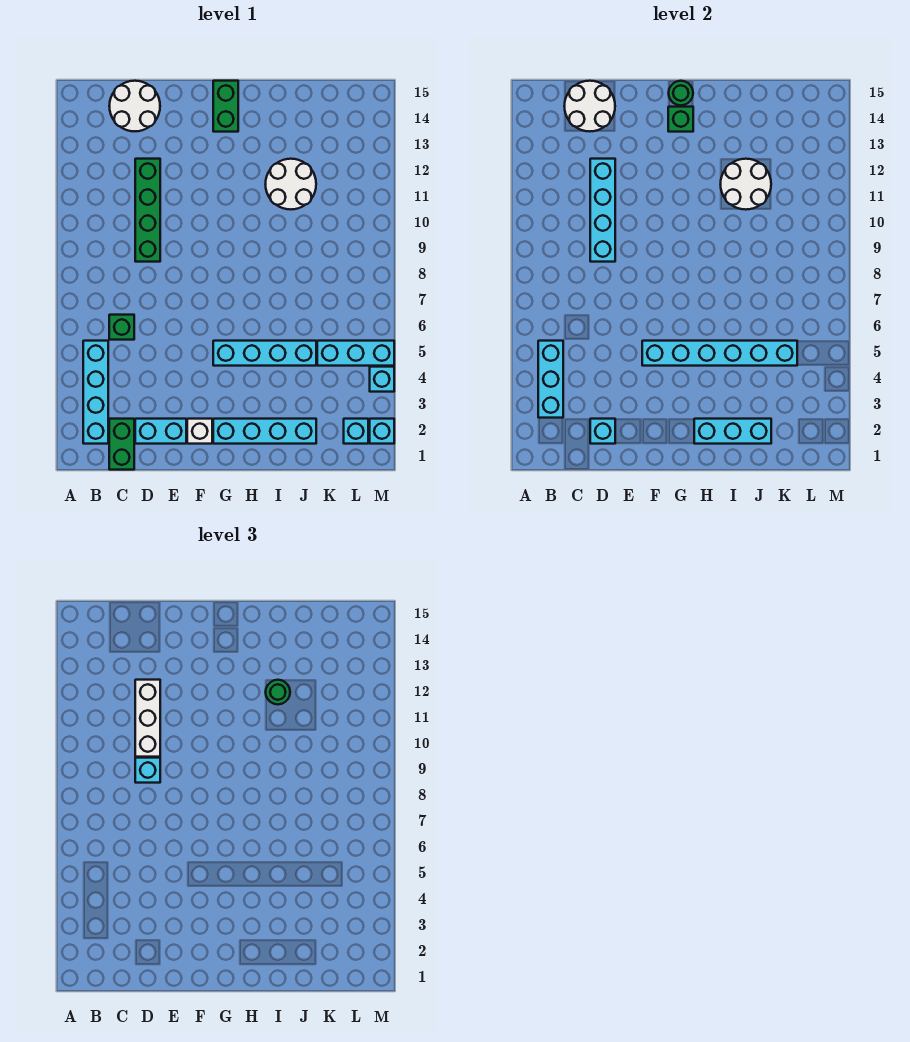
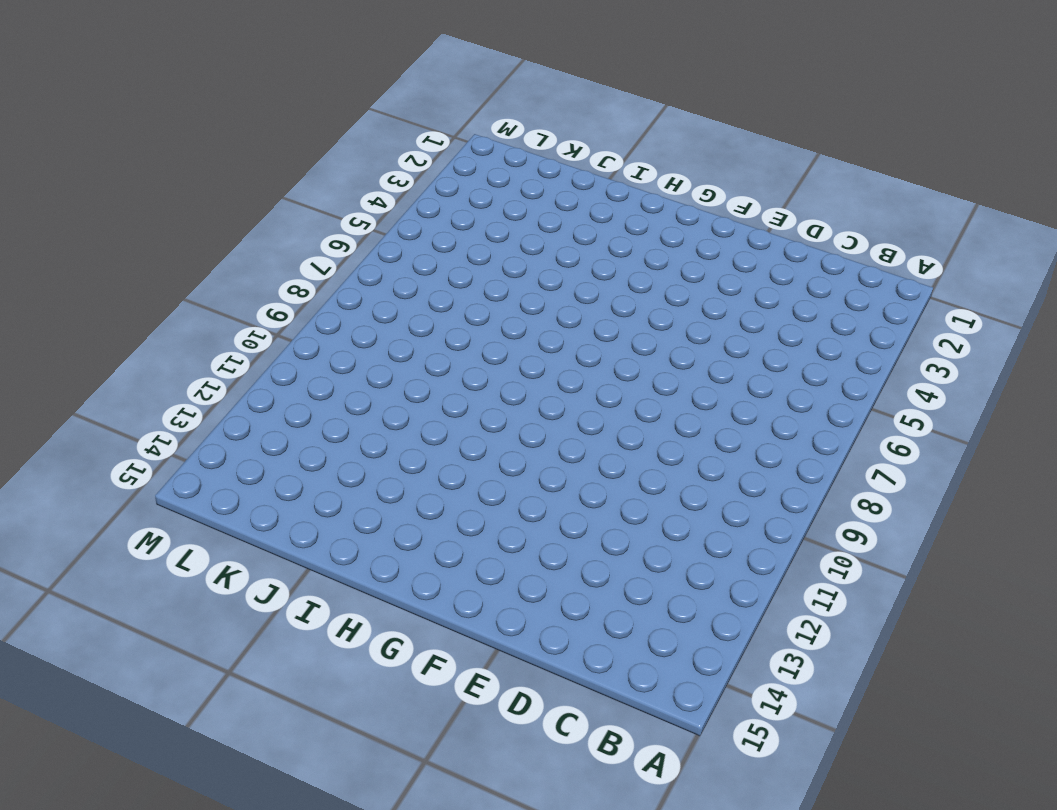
none -> cyan 1x4 brick [83,341,108,444]
none -> green 1x2 brick [109,419,134,470]
none -> green 1x1 brick [109,315,134,340]

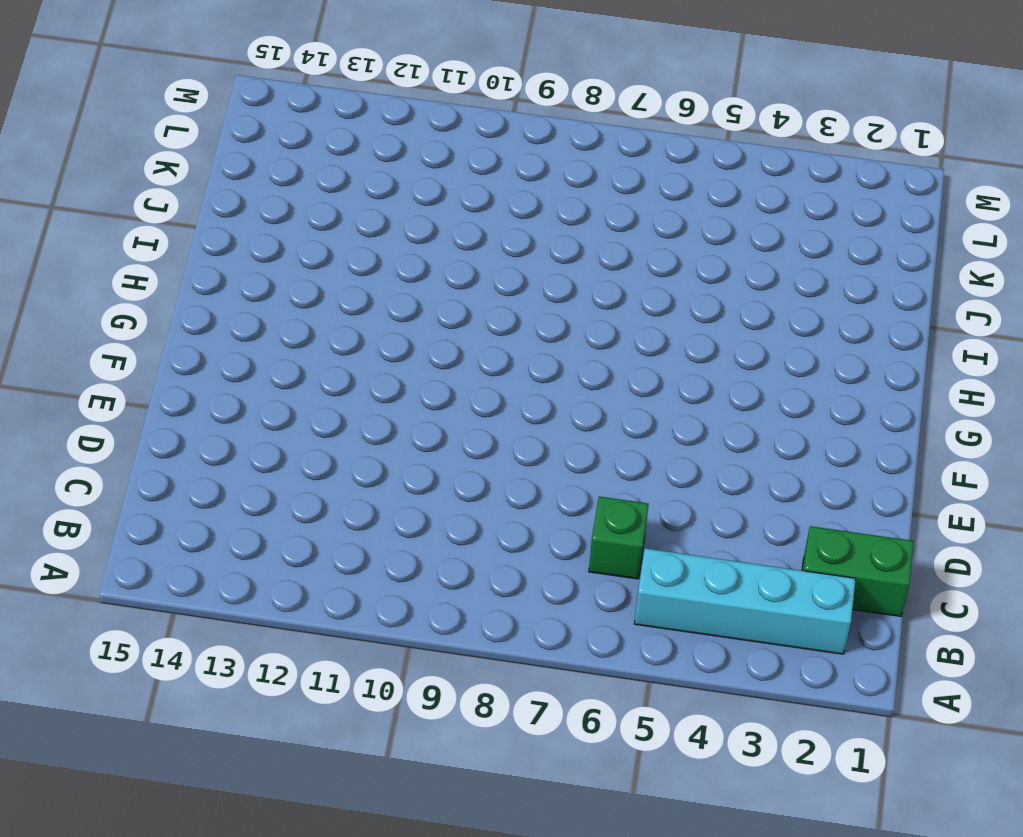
none -> white 2x2 round brick [109,81,160,131]
none -> cyan 1x2 brick [135,419,186,444]
none -> green 1x4 brick [135,159,160,262]

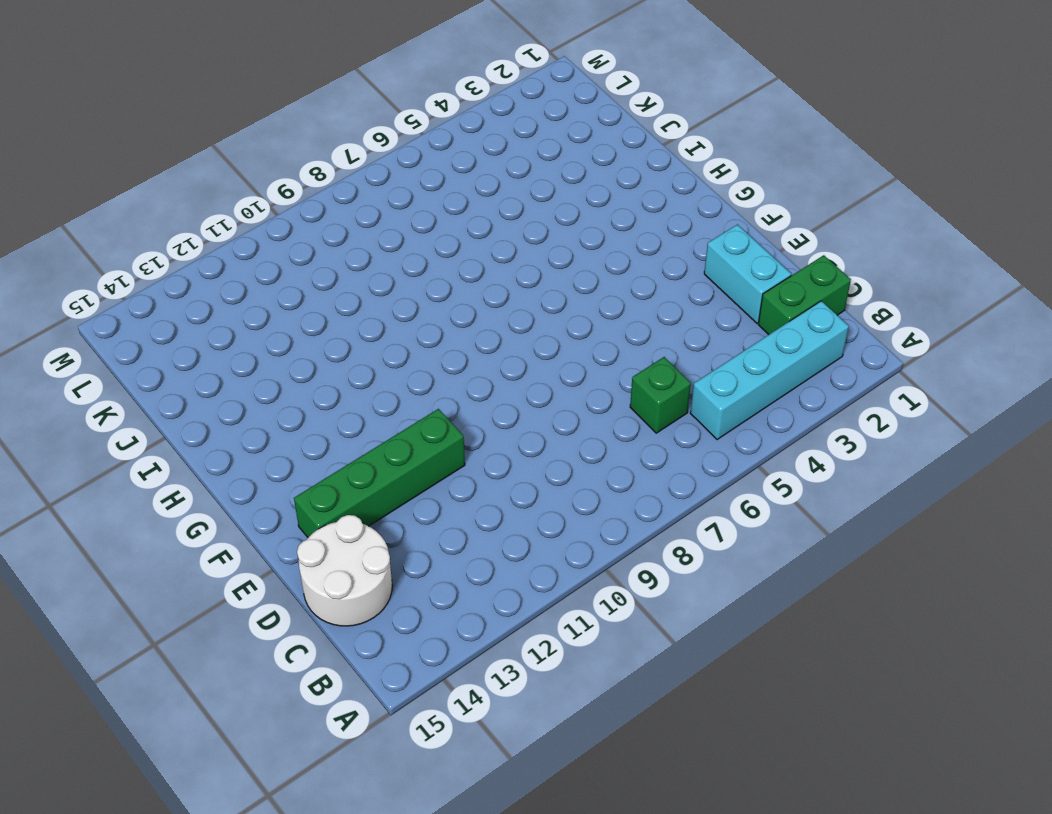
green 1x4 brick [294,409,465,537] -> green 1x4 brick moved to [135,159,160,262]
none -> white 1x1 brick [187,419,212,444]
none -> cyan 1x4 brick [213,419,316,444]
none -> cyan 1x4 brick [213,341,316,366]

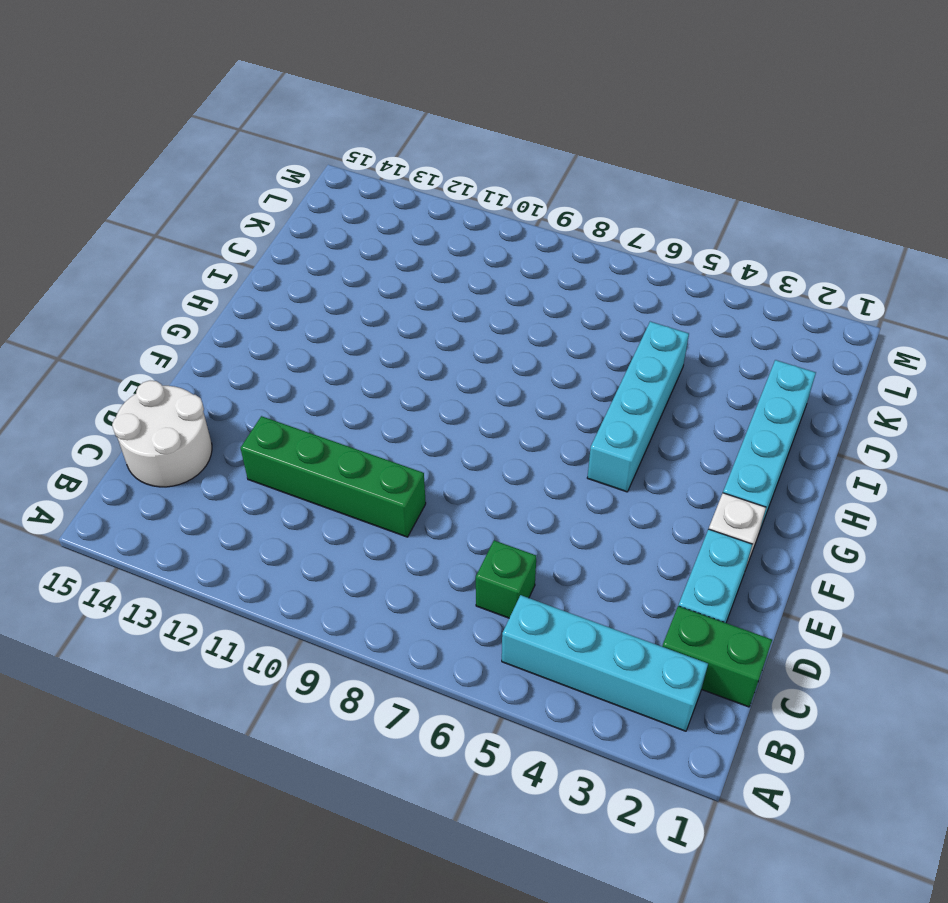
none -> green 1x2 brick [213,81,238,132]
none -> white 2x2 round brick [266,159,316,210]
none -> cyan 1x3 brick [317,341,394,366]

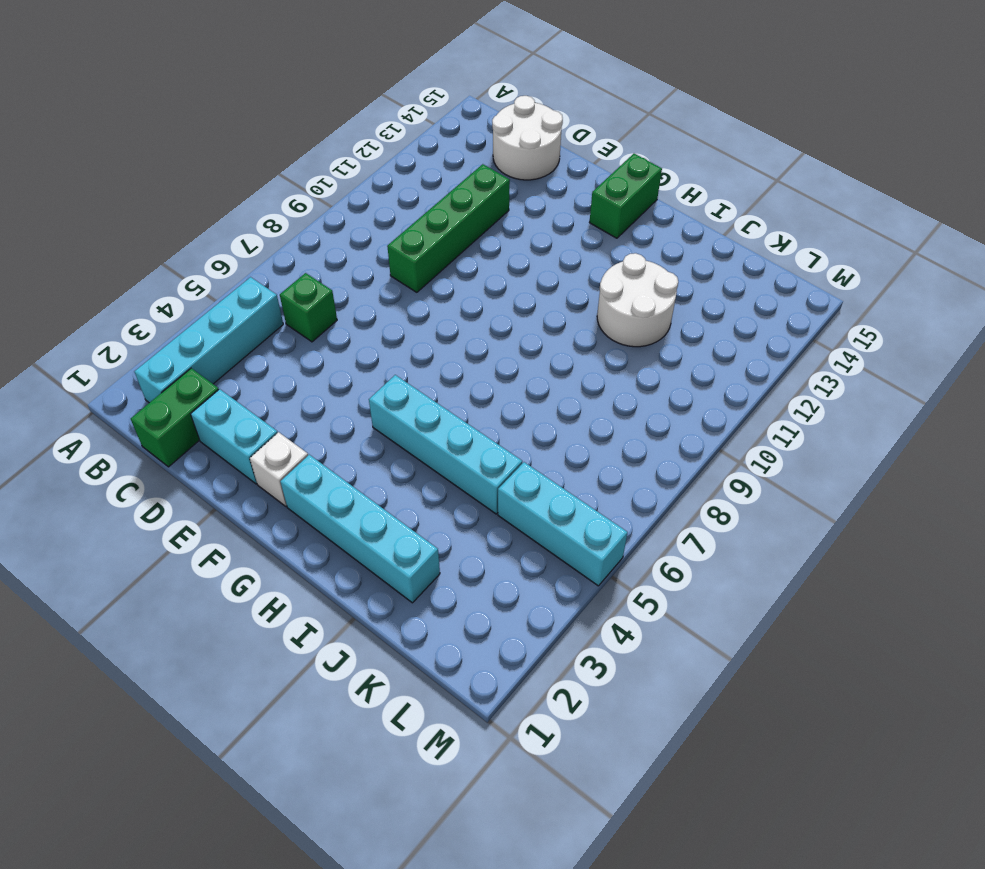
none -> cyan 1x1 brick [344,419,368,444]
none -> cyan 1x1 brick [370,419,394,444]
none -> cyan 1x1 brick [370,367,394,392]

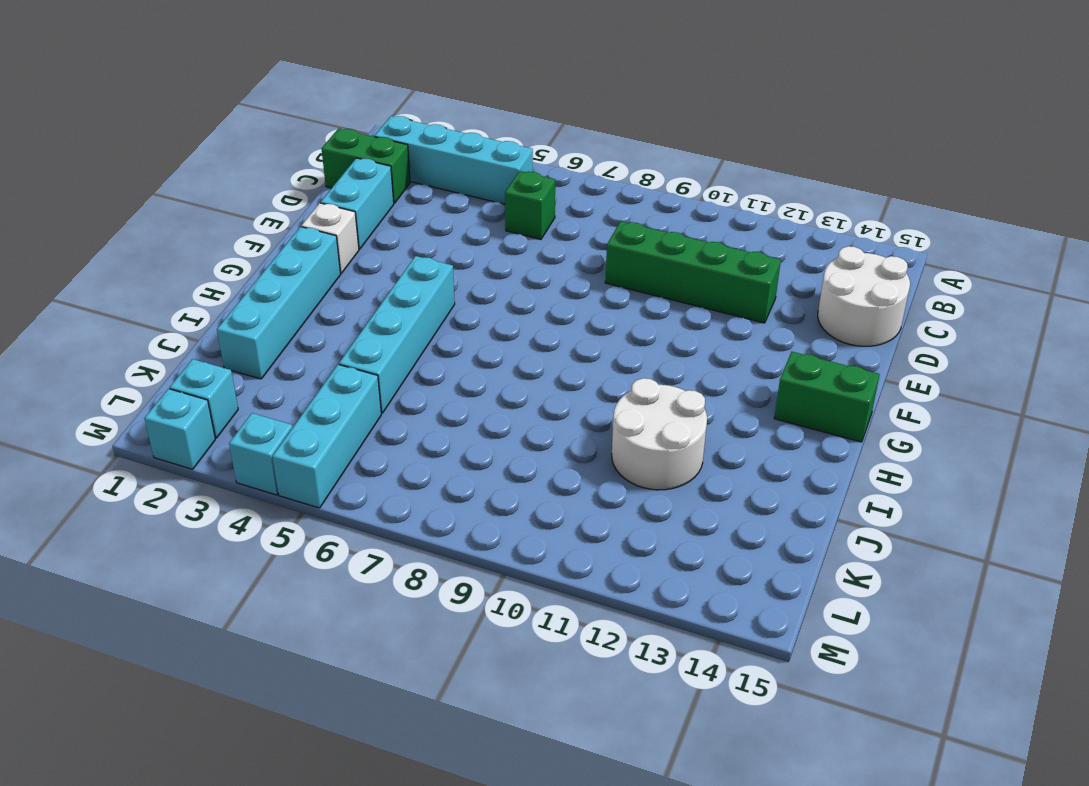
none -> cyan 1x3 brick [538,341,563,418]
none -> white 2x2 round brick [564,81,615,131]
none -> cyan 1x1 brick [590,419,615,444]

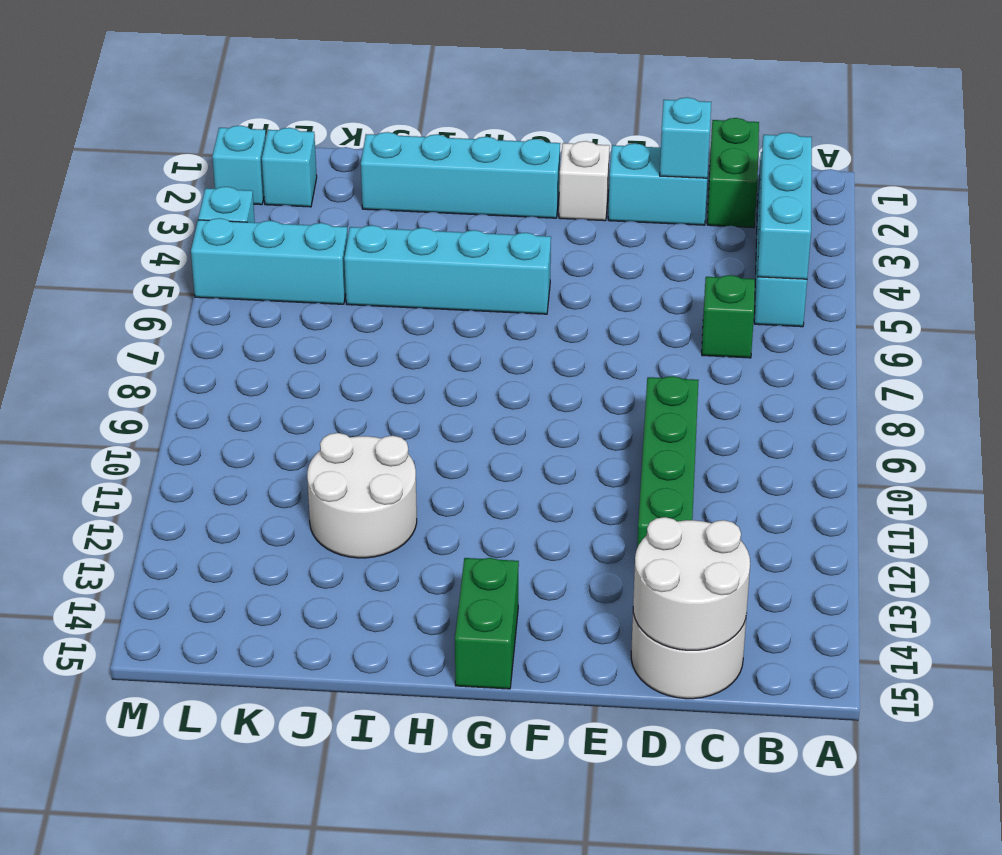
none -> cyan 1x4 brick [590,159,615,262]
none -> cyan 1x6 brick [642,341,797,366]
none -> green 1x1 brick [668,107,693,132]

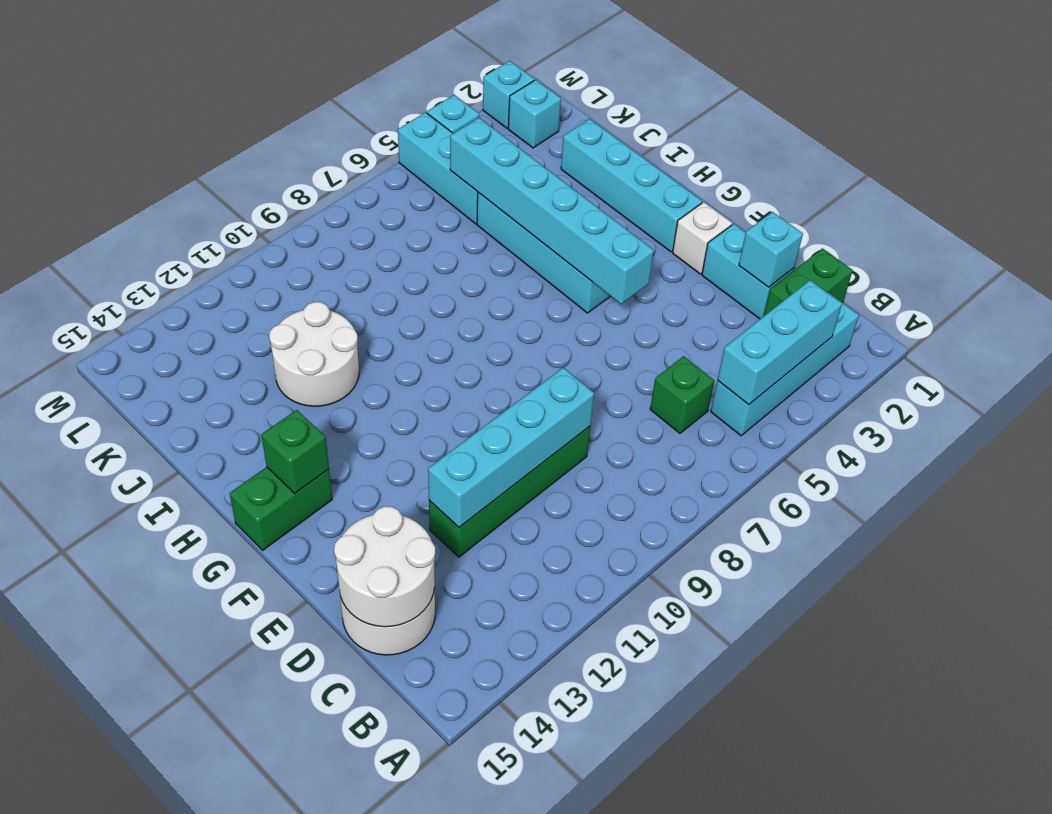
none -> green 1x1 round brick [669,81,693,105]
none -> cyan 1x3 brick [694,419,771,444]
none -> white 2x2 round brick [721,159,771,210]

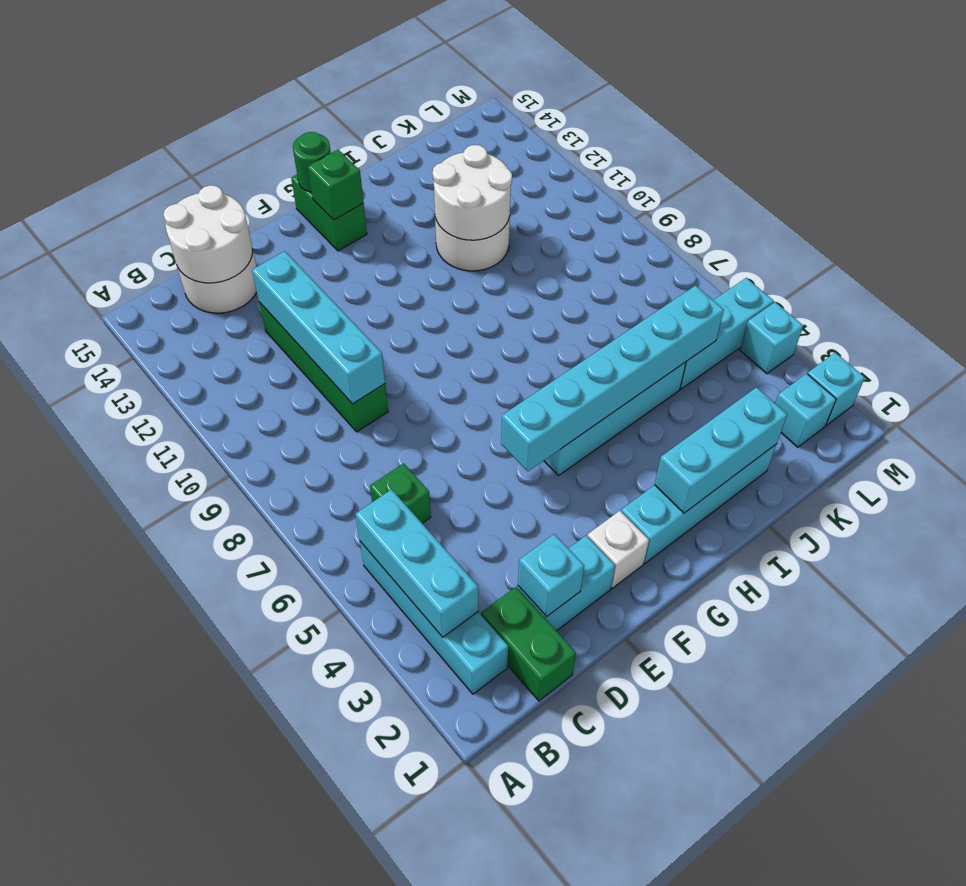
none -> cyan 1x1 brick [135,758,160,783]
none -> white 1x3 brick [135,680,160,757]
none -> green 1x1 round brick [266,680,290,704]

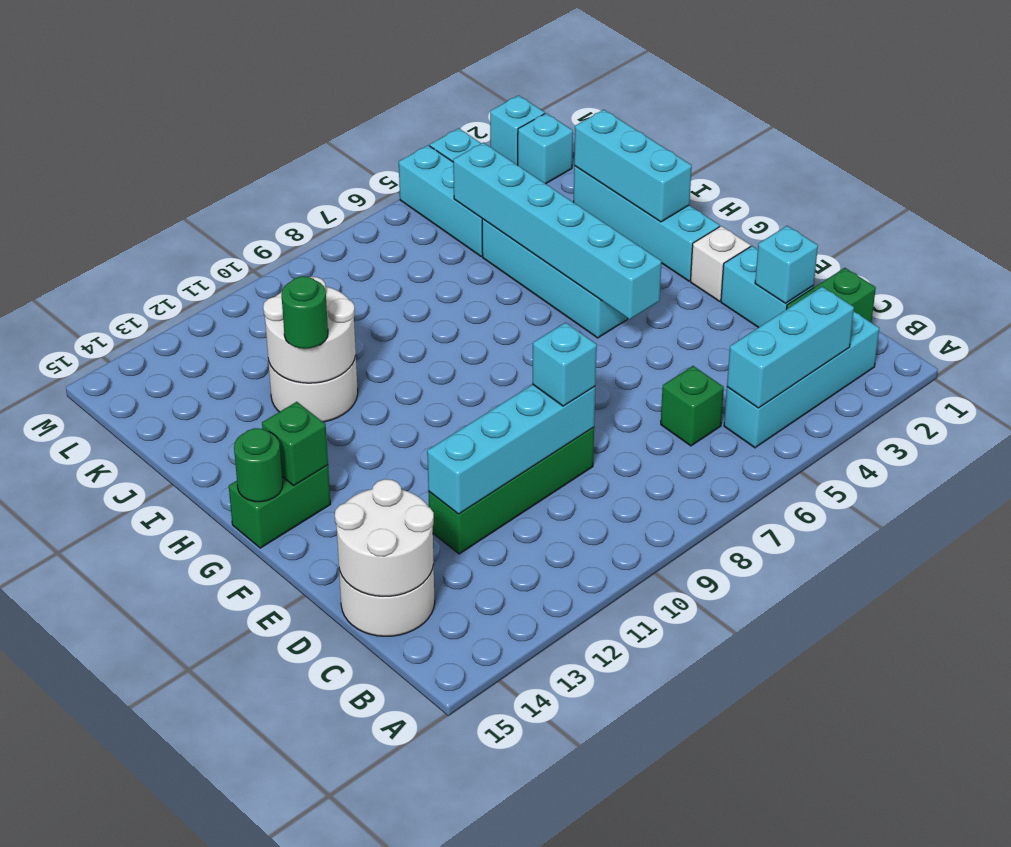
none -> white 1x3 brick [135,680,160,757]

